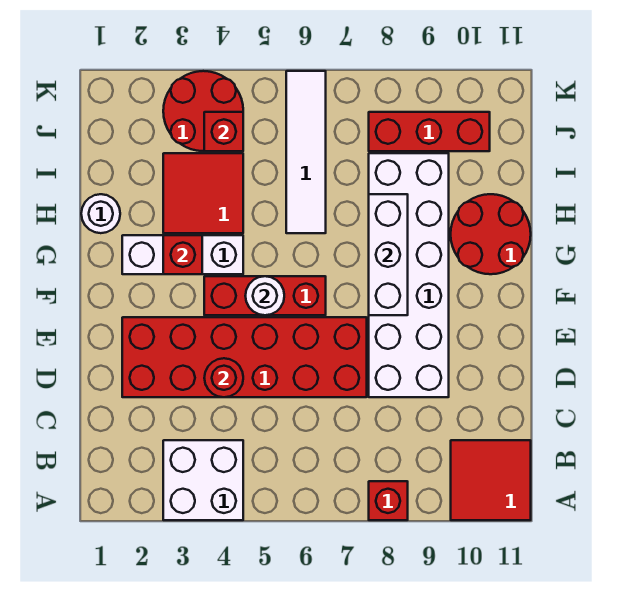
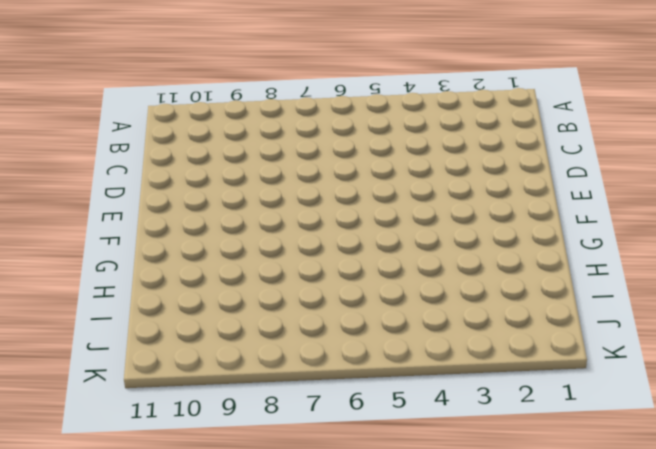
none -> white 2x2 brick [163,440,243,520]
none -> red 1x1 brick [369,481,408,520]
none -> red 2x2 tile [451,440,531,520]

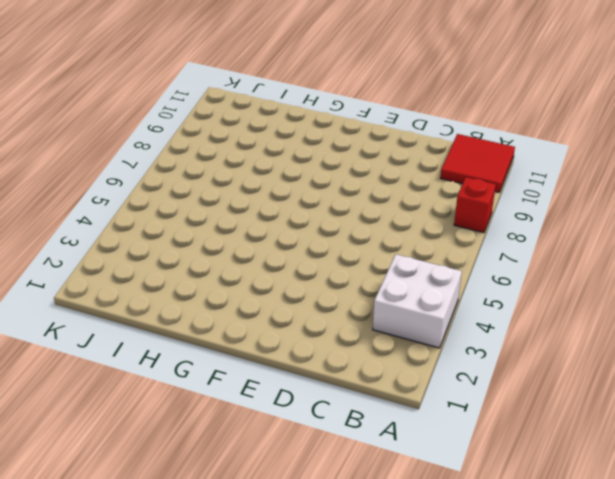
none -> red 2x6 brick [122,317,367,397]
none -> white 2x6 brick [369,153,449,397]
none -> red 1x3 brick [204,276,326,315]

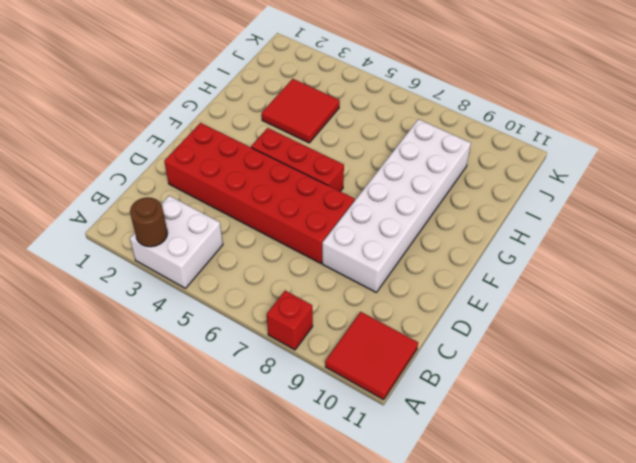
brown 1x1 round brick [130,197,167,247] -> none
none -> white 1x3 brick [122,235,243,274]
none -> red 2x2 round brick [451,194,531,274]
none -> white 1x1 round brick [81,194,120,233]

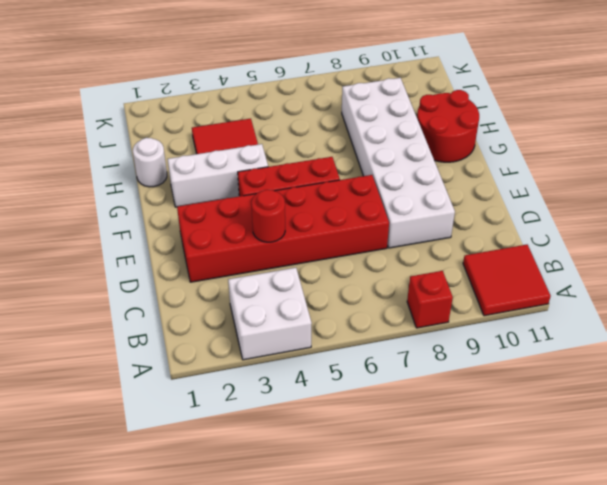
none -> white 1x4 tile [286,71,326,233]
none -> red 2x2 round brick [163,71,243,151]
none -> red 1x3 brick [369,112,490,151]

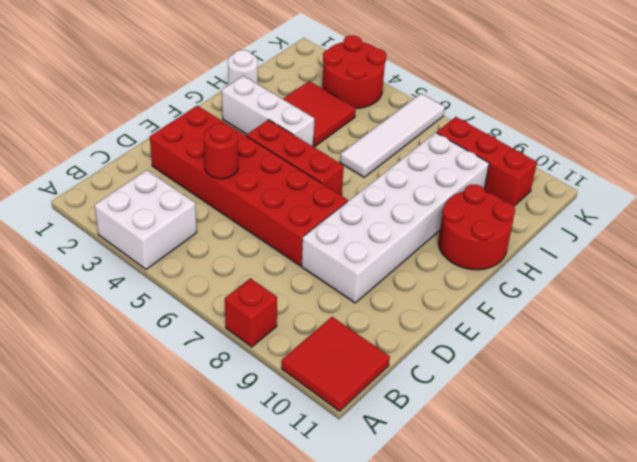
none -> white 1x1 round brick [245,276,284,315]
none -> white 1x3 brick [369,194,408,315]
none -> red 1x1 brick [163,235,202,274]

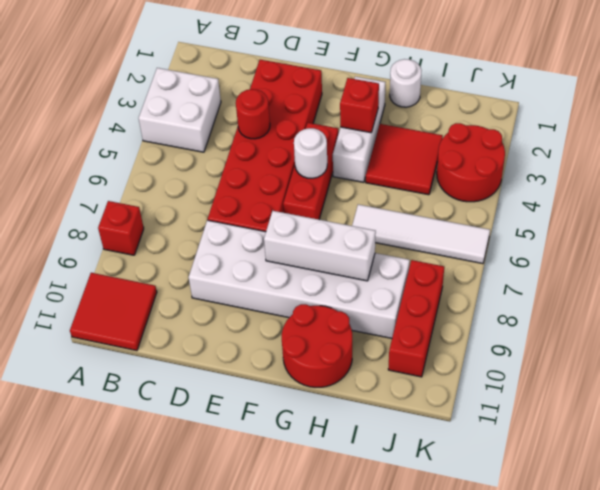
none -> red 1x1 brick [204,112,243,151]

